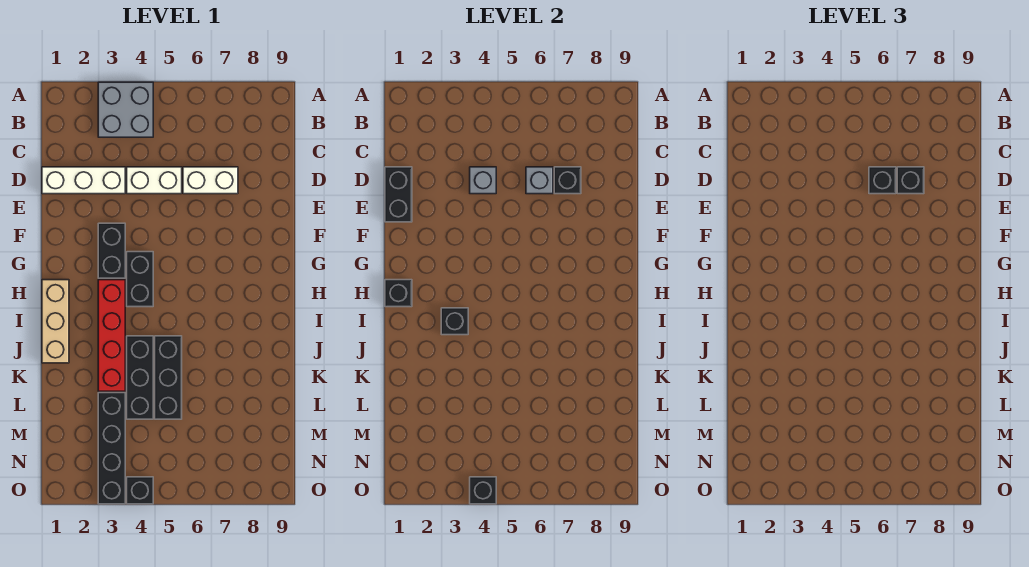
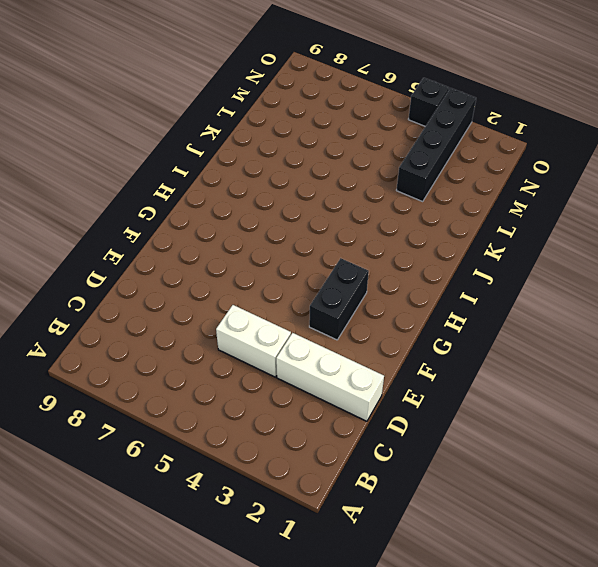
none -> grey 2x2 brick [98,82,153,137]
none -> white 1x2 brick [183,167,238,194]
none -> black 1x2 brick [127,252,153,307]

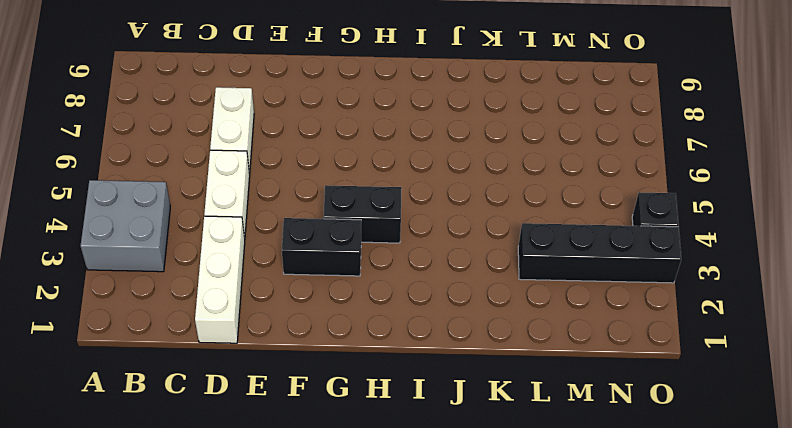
none -> tan 1x3 brick [42,280,69,363]
none -> red 1x4 brick [98,280,125,391]
none -> black 1x3 brick [127,336,153,419]

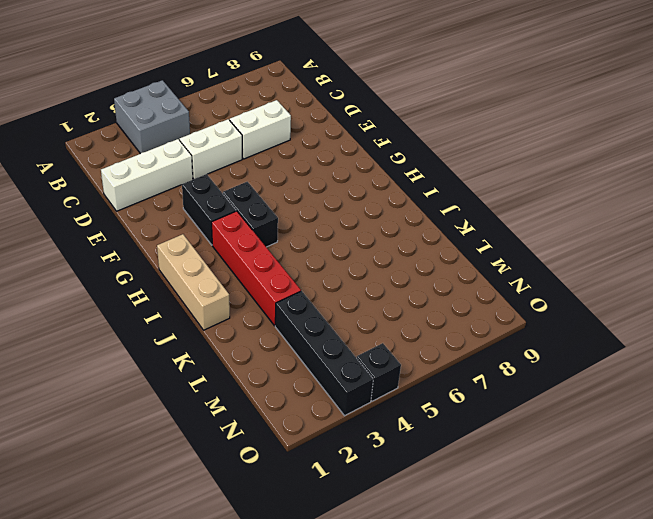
none -> black 1x3 brick [127,336,153,419]
none -> black 1x3 brick [155,336,182,419]
none -> black 1x2 brick [385,167,412,222]

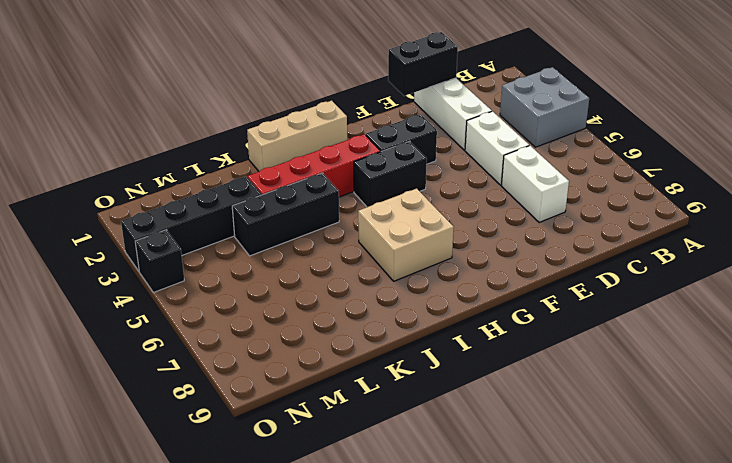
tan 2x2 brick [358,189,454,281] -> none
none -> black 1x3 brick [155,336,182,419]
none -> grey 1x1 brick [470,167,496,194]
none -> grey 1x1 brick [526,167,553,194]

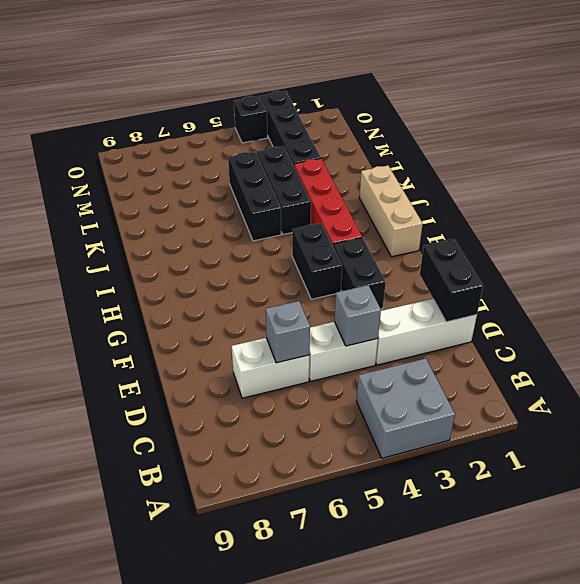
none -> black 1x1 brick [554,167,581,194]
none -> black 1x1 brick [385,280,412,307]
none -> black 1x1 brick [441,308,468,335]

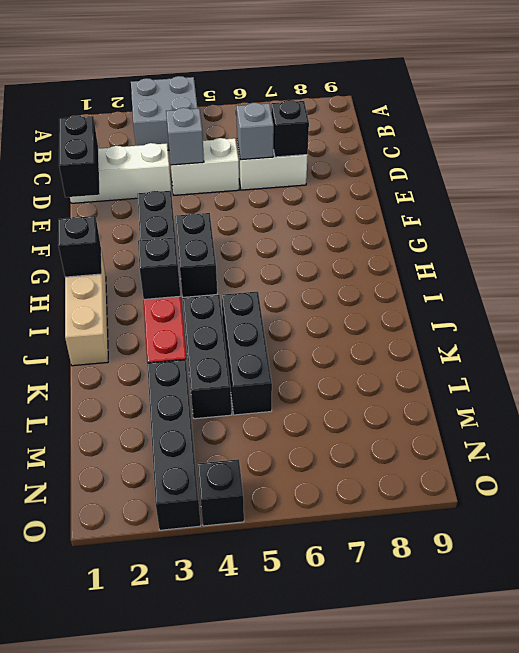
none -> black 1x1 brick [470,477,496,504]
none -> black 1x1 brick [869,167,896,194]
none -> black 1x1 brick [897,167,924,194]

